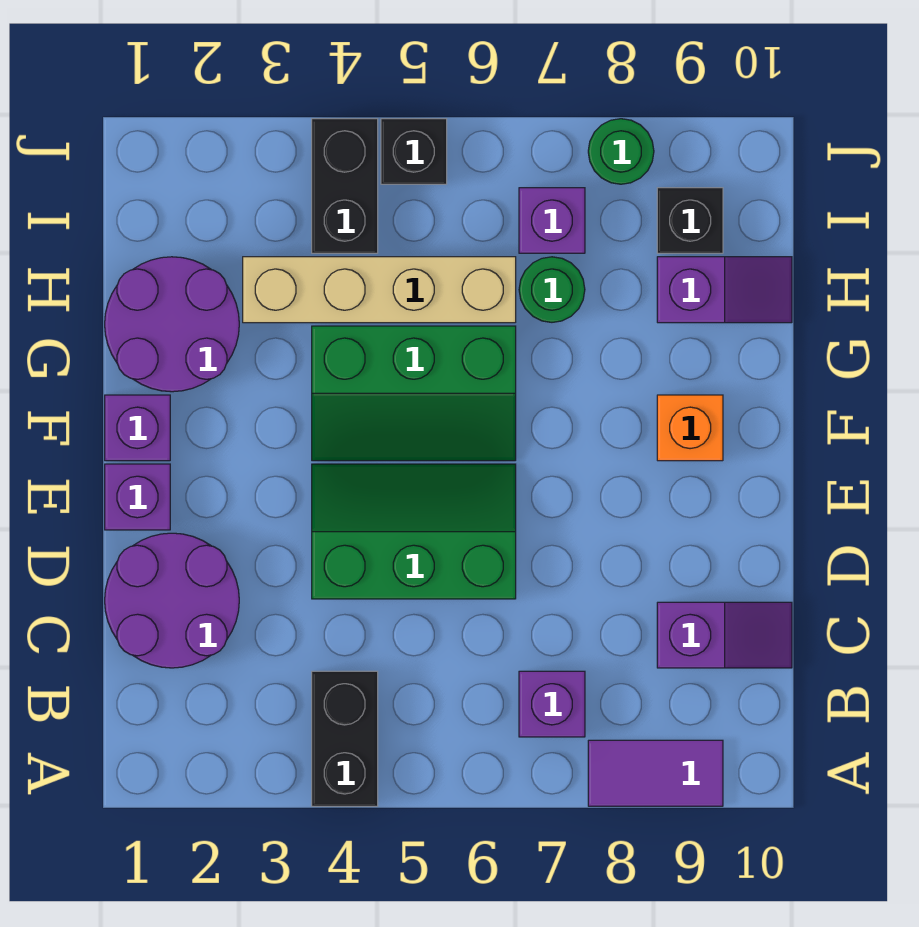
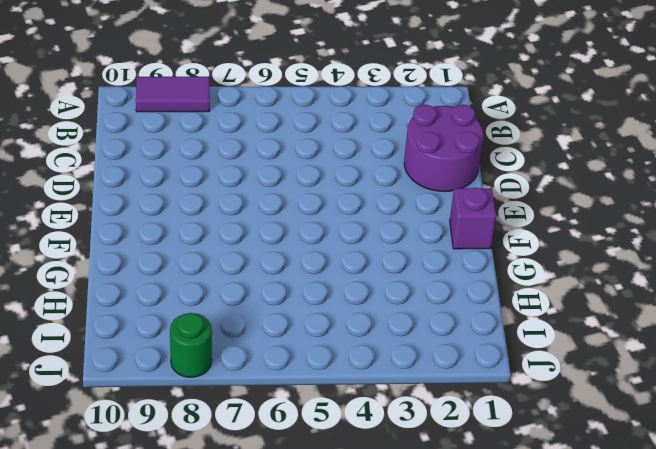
none -> black 1x2 brick [312,671,378,806]
none -> purple 1x1 brick [519,671,585,737]
none -> purple 1x2 slope [657,602,792,668]

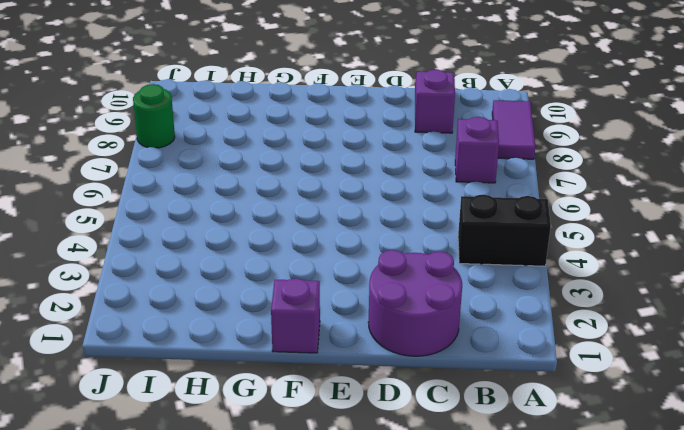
none -> green 2x3 slope [312,464,516,599]
none -> purple 1x1 brick [105,464,170,530]
none -> green 2x3 slope [312,326,516,461]

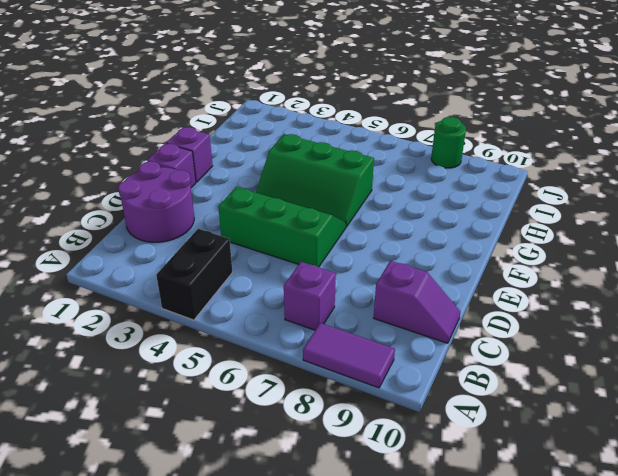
none -> orange 1x1 brick [657,395,723,461]
none -> purple 2x2 round brick [105,257,239,392]
none -> tan 1x4 brick [243,257,516,323]

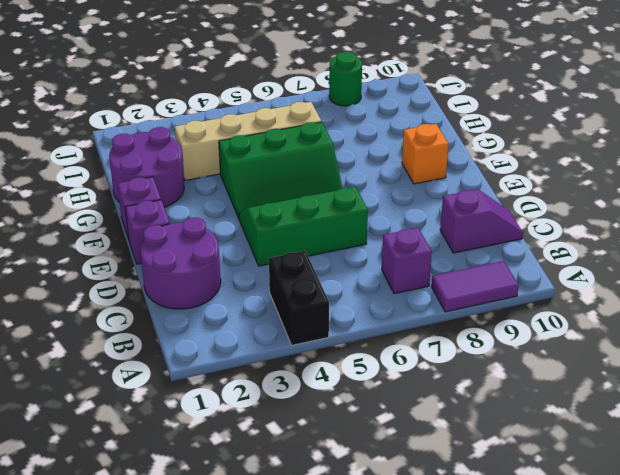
none -> green 1x1 round brick [519,257,585,322]
none -> purple 1x2 slope [657,257,792,323]
none -> black 1x2 brick [312,119,378,253]

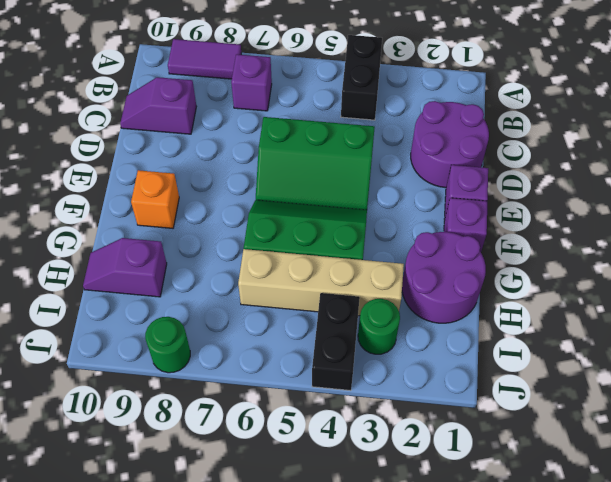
green 1x1 round brick [358,299,400,354] -> green 1x1 round brick moved to [519,257,585,322]
none -> purple 1x1 brick [519,188,585,253]
none -> black 1x1 brick [657,188,723,253]
none -> black 1x1 brick [381,119,447,184]

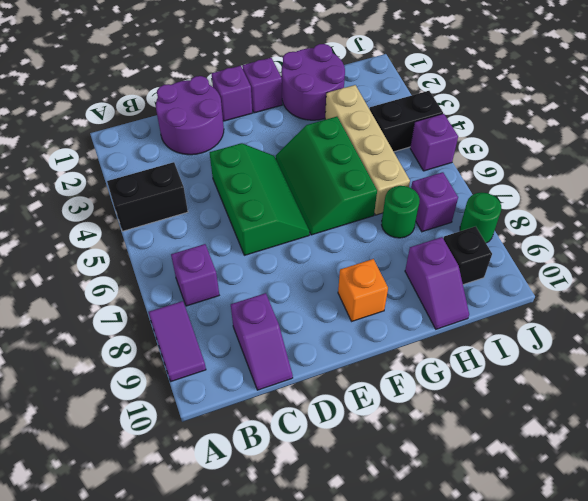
purple 1x1 brick [410,114,458,171] -> black 1x1 brick [381,119,447,184]

